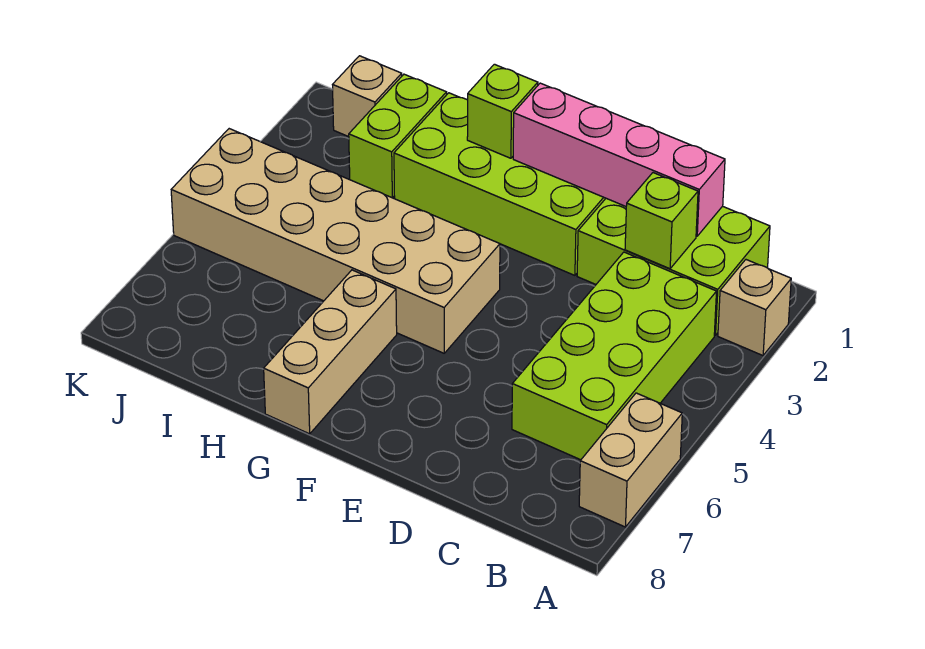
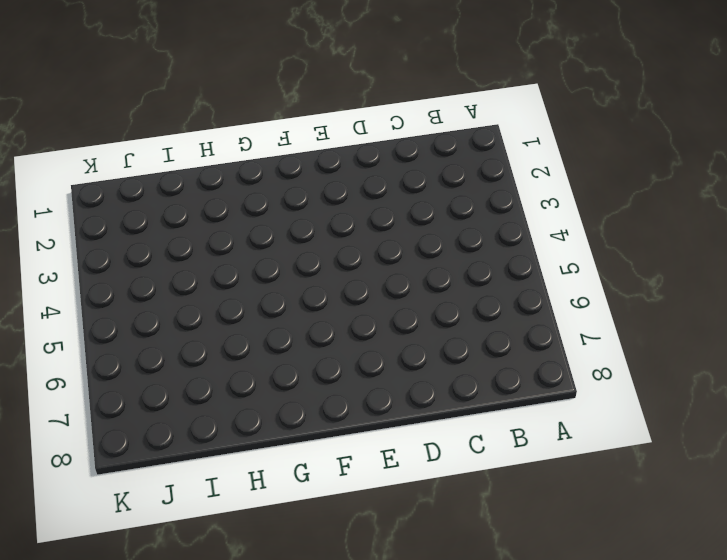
none -> tan 1x1 brick [718,260,791,355]
none -> tan 1x2 brick [579,393,682,527]
none -> lime 2x3 brick [577,198,770,335]

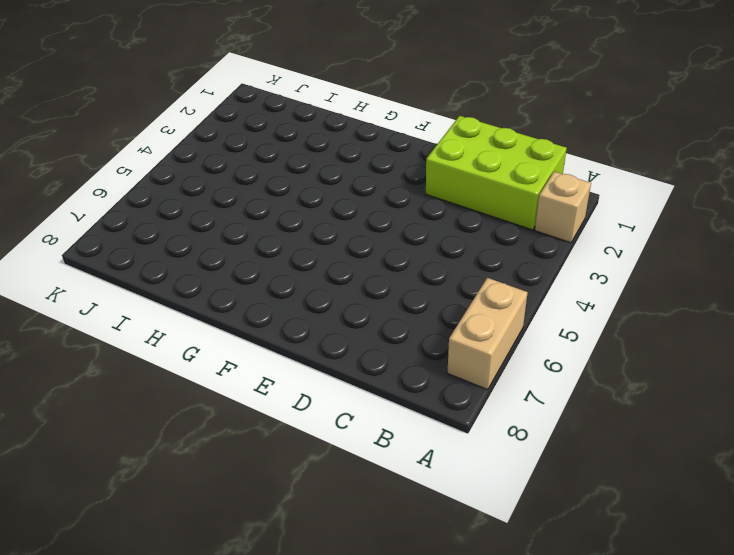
none -> lime 2x4 brick [512,252,716,460]
none -> lime 2x4 brick [394,93,606,275]
none -> tan 2x6 brick [171,129,500,353]

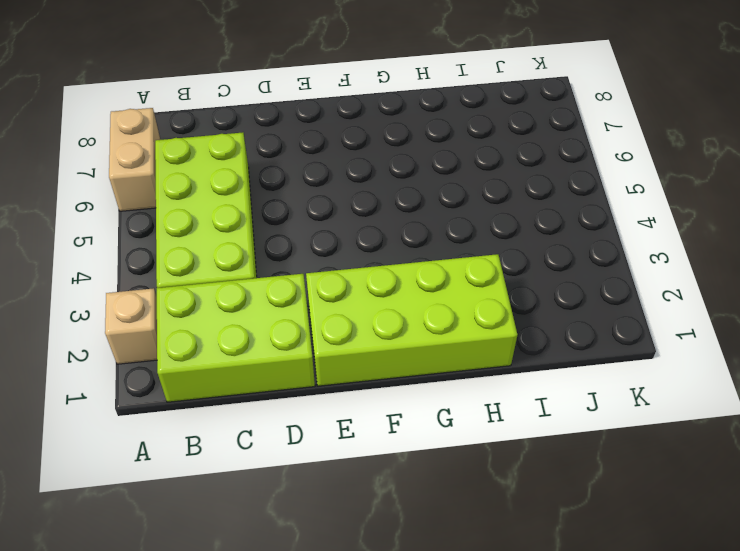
none -> tan 2x6 brick [171,129,500,353]
none -> tan 1x3 brick [264,270,397,434]
none -> lime 1x2 brick [349,74,447,198]

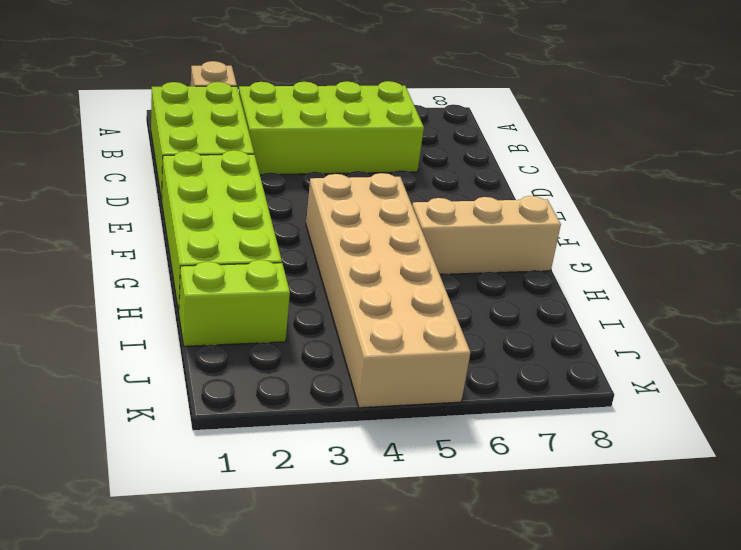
none -> tan 1x2 brick [579,393,682,527]
none -> tan 1x1 brick [333,56,402,136]
none -> pink 1x4 brick [513,83,725,236]

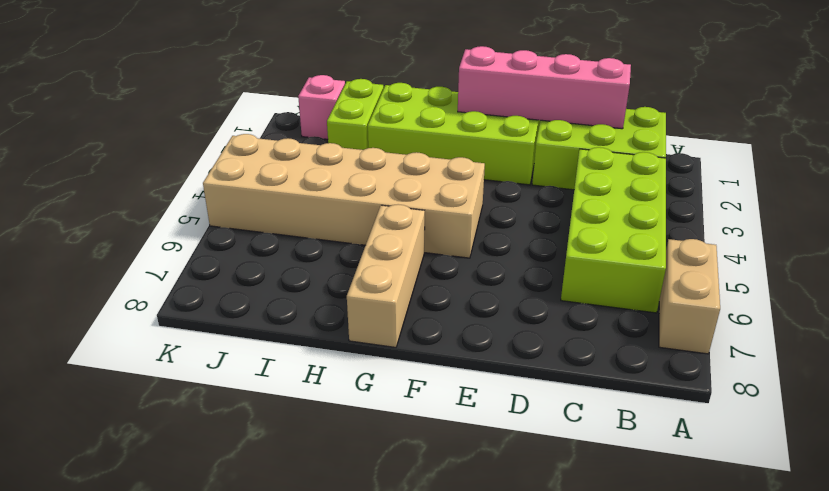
pink 1x1 brick [298,75,345,139] -> tan 1x1 brick [333,56,402,136]
none -> tan 1x1 brick [718,260,791,355]
none -> lime 1x1 brick [625,173,698,269]
none -> lime 1x1 brick [467,64,538,158]

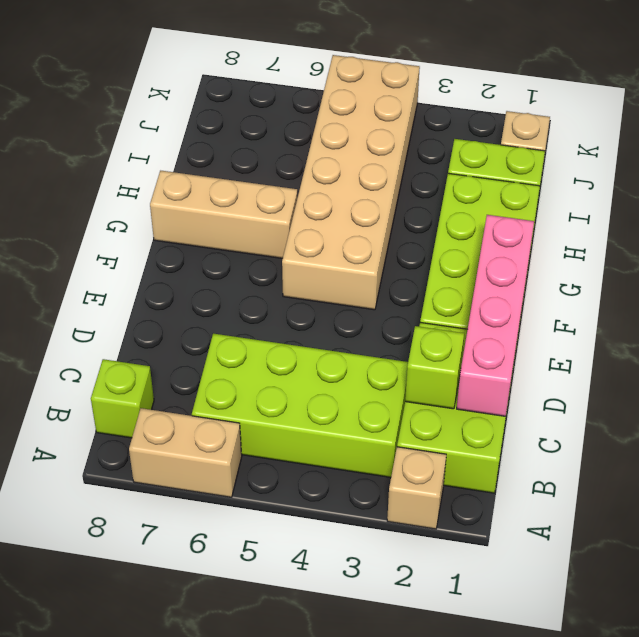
lime 1x1 brick [91,359,154,438] -> lime 1x1 brick moved to [467,64,538,158]

